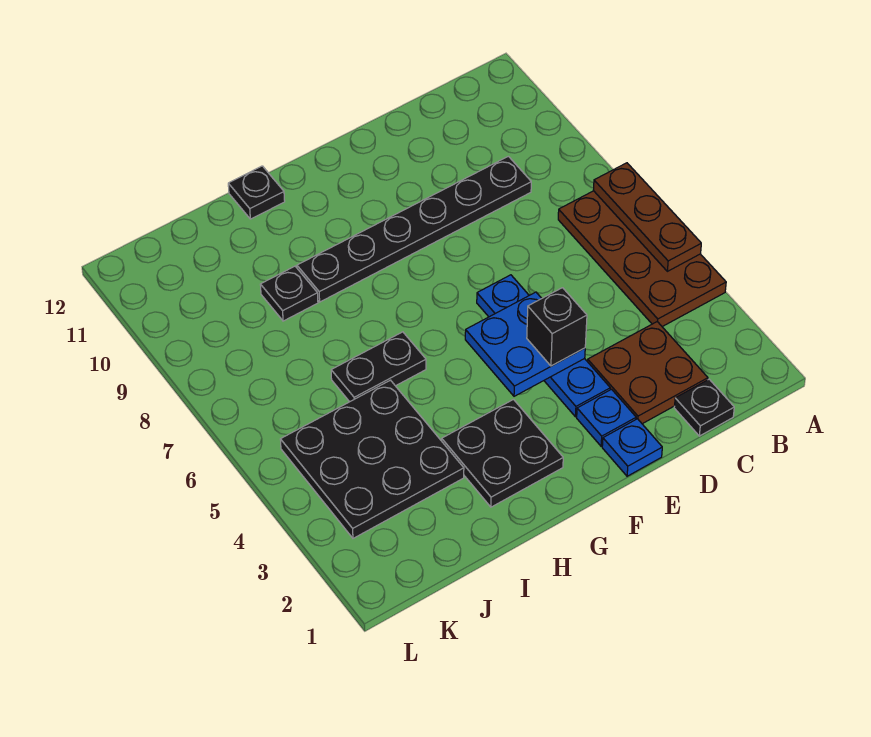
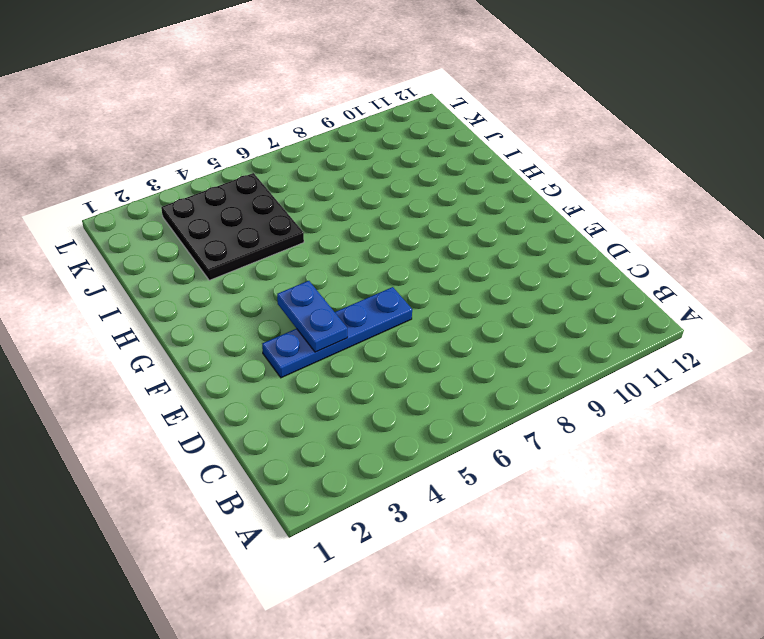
blue 1x2 plate [277,281,347,352] -> blue 2x2 plate [465,292,585,396]
none -> brown 2x4 plate [558,191,726,327]
none -> black 1x1 plate [674,379,734,436]
none -> brown 2x2 plate [588,322,708,424]

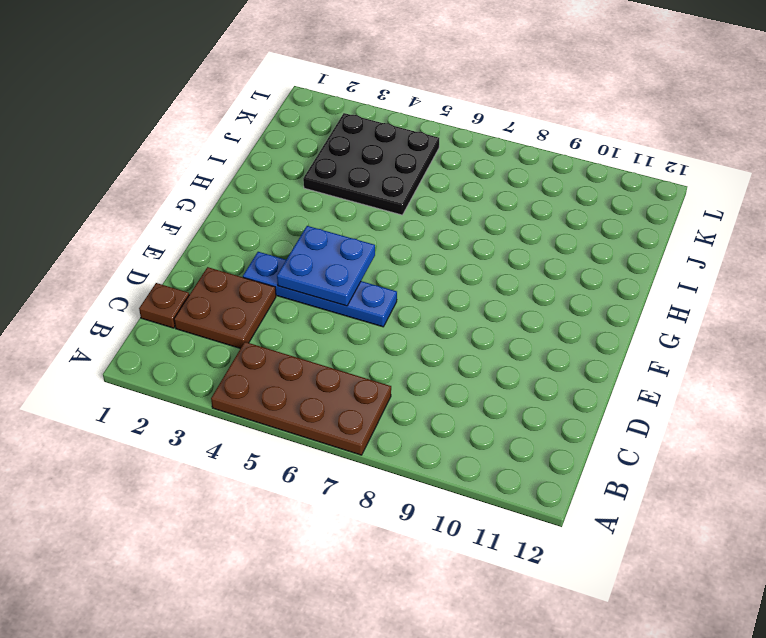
brown 1x1 plate [139,283,189,328] -> black 1x1 plate [674,379,734,436]
none -> black 1x6 plate [297,156,531,302]
none -> blue 1x1 plate [602,419,662,476]
none -> blue 1x1 plate [577,389,636,446]

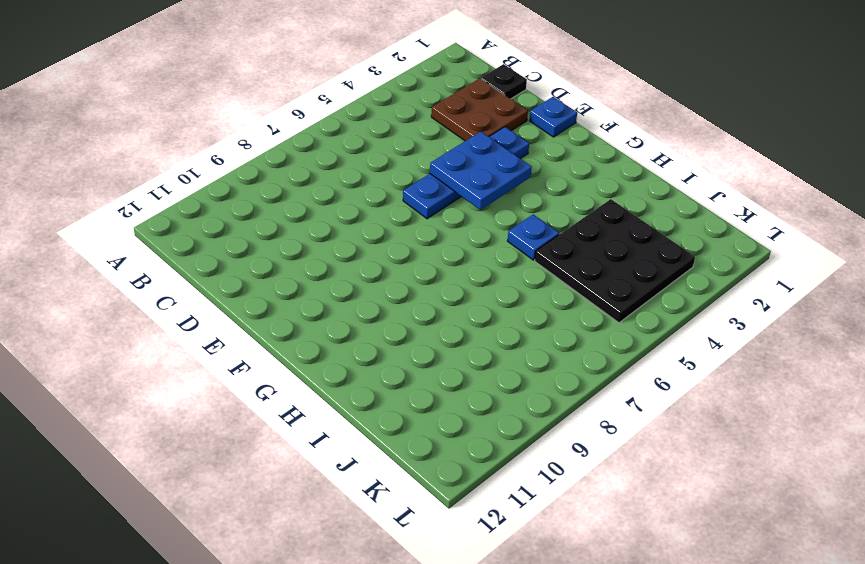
blue 1x1 plate [507,214,559,260] -> blue 1x1 plate moved to [577,389,636,446]
none -> brown 2x4 plate [558,191,726,327]
none -> black 1x6 plate [297,156,531,302]
none -> black 2x2 plate [442,400,563,507]

